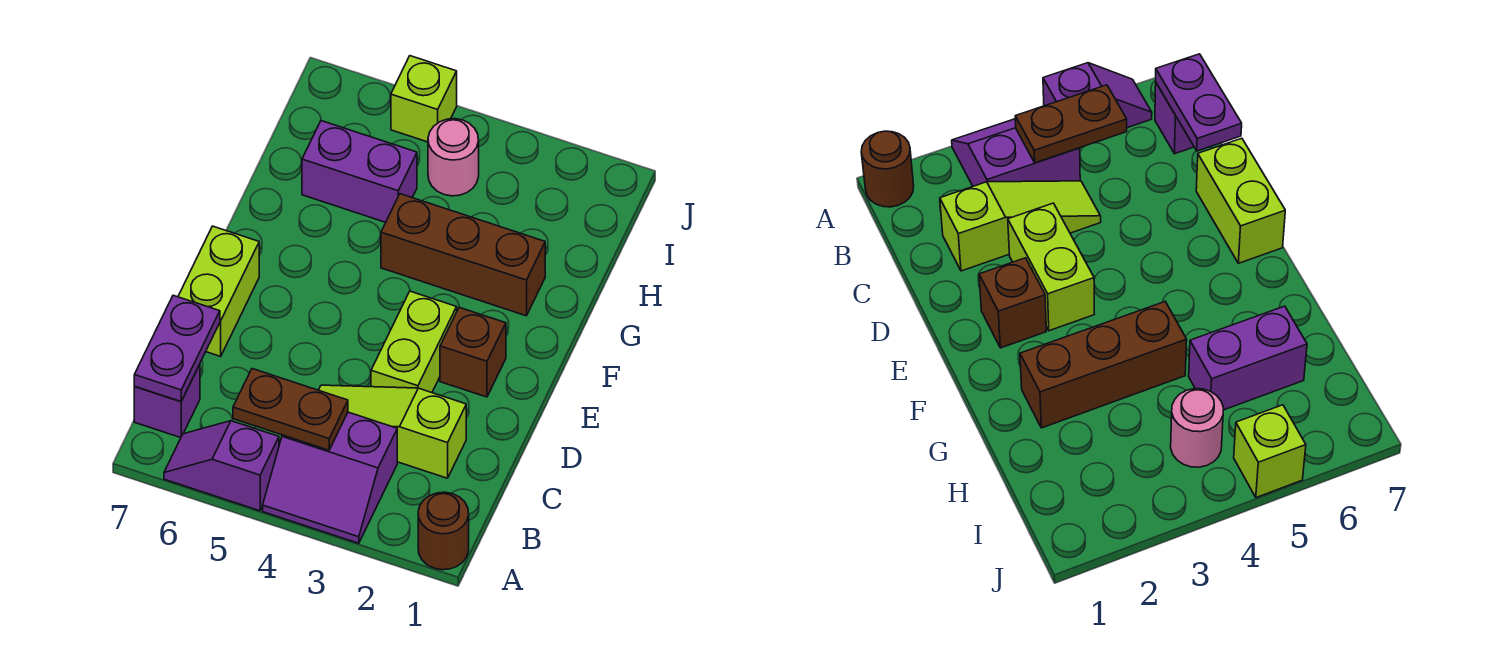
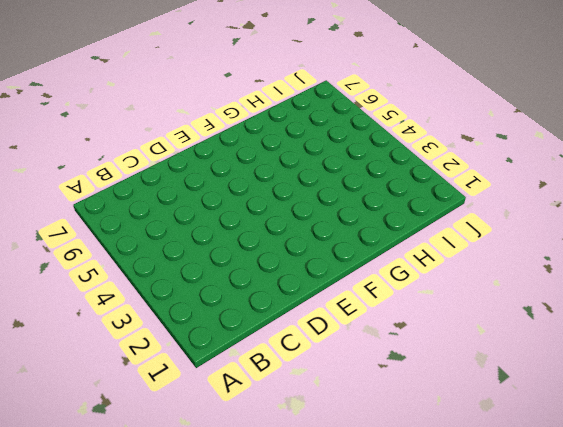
none -> brown 1x1 round brick [418,492,469,570]
none -> purple 2x2 slope [263,412,397,543]
none -> purple 1x2 slope [164,421,279,511]

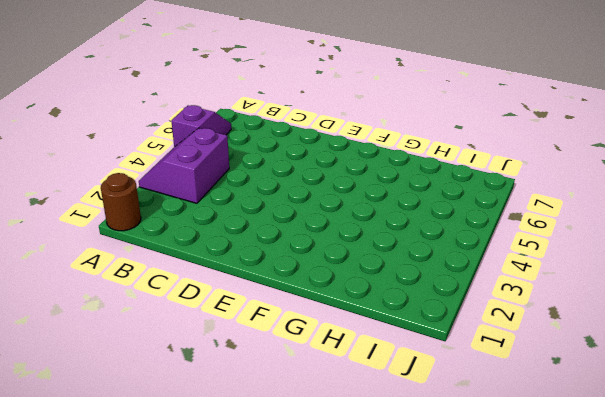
none -> purple 1x1 brick [134,364,200,438]
none -> lime 1x3 slope [319,385,466,478]
none -> lime 1x2 brick [371,291,457,393]

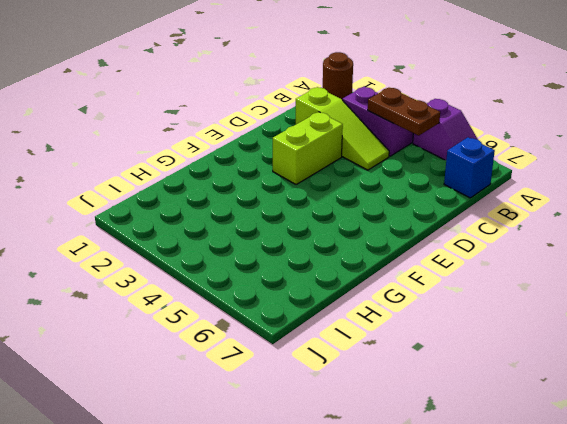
blue 1x1 brick [444,137,495,198] -> purple 1x1 brick [134,364,200,438]
none -> lime 1x2 brick [178,226,259,356]
none -> brown 1x1 brick [440,308,506,397]
none -> brown 1x3 brick [381,194,545,316]

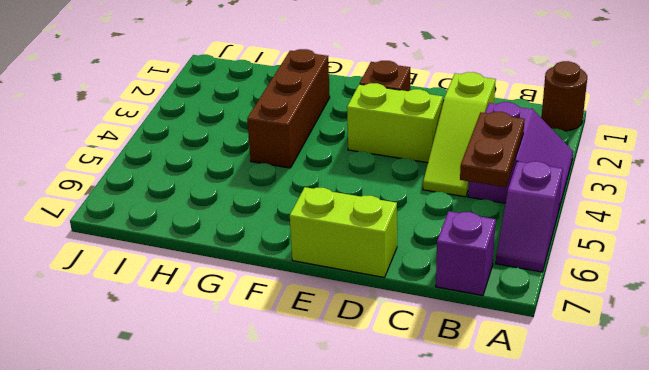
none -> purple 1x2 brick [302,121,417,222]
none -> pink 1x1 round brick [428,119,479,196]
none -> lime 1x1 brick [391,56,457,142]

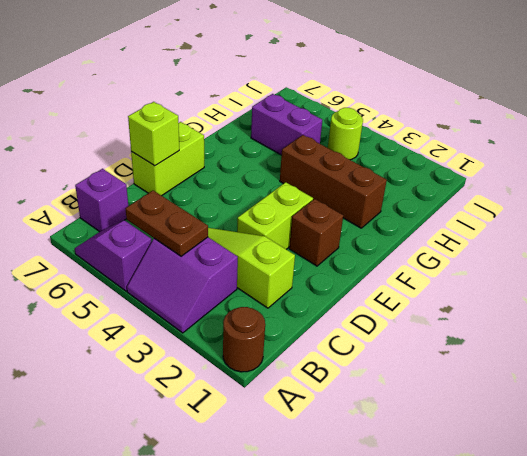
lime 1x1 brick [128,102,179,166] -> lime 1x1 brick moved to [391,56,457,142]
lime 1x1 round brick [328,108,363,160] -> pink 1x1 round brick [428,119,479,196]
none -> purple 1x2 plate [134,295,220,402]

